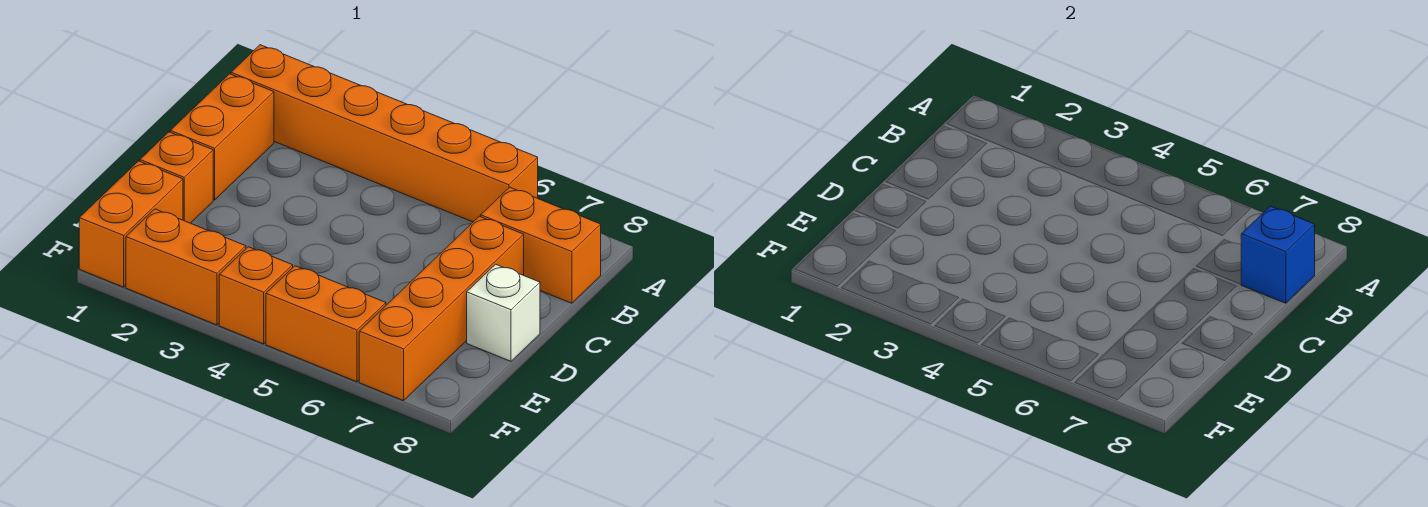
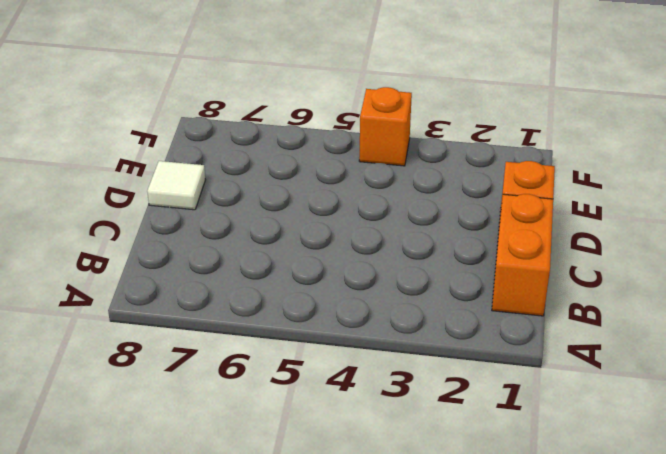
white 1x1 tile [147,161,205,210] -> white 1x1 brick [467,264,540,361]
none -> orange 1x6 brick [231,45,538,222]
none -> orange 1x2 brick [481,187,601,303]

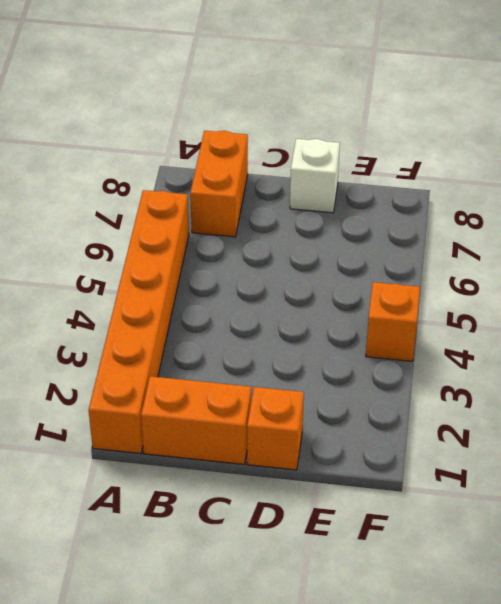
none -> orange 1x4 brick [359,216,524,401]
none -> orange 1x2 brick [79,161,183,287]

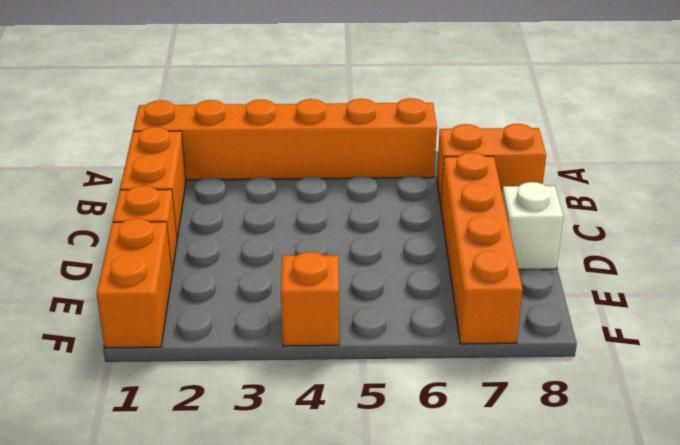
none -> orange 1x2 brick [126,209,246,325]
none -> orange 1x2 brick [266,266,386,382]

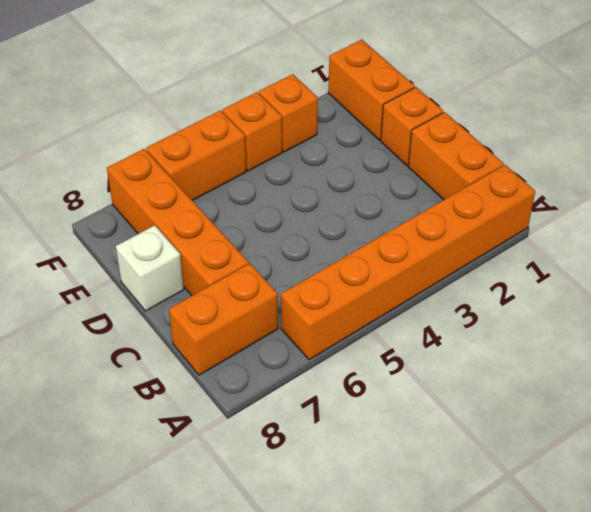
orange 1x1 brick [259,74,318,152] -> orange 1x2 brick [126,209,246,325]
none -> blue 1x1 brick [1241,206,1315,303]

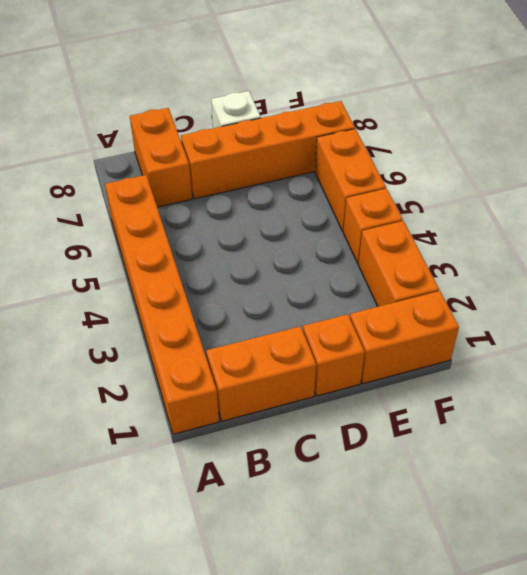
none -> blue 1x1 brick [1241,206,1315,303]

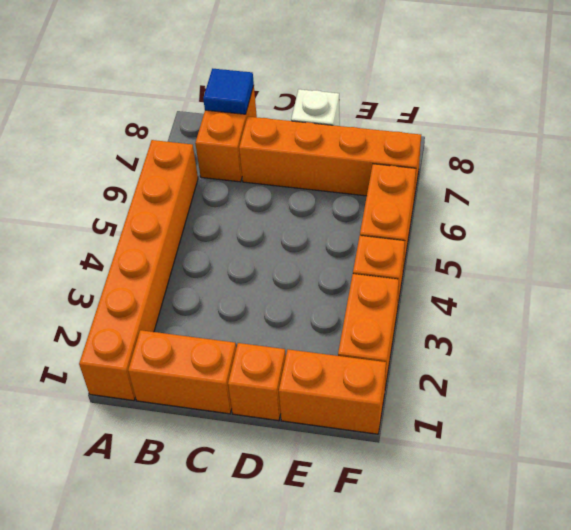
blue 1x1 tile [203,68,254,114] -> blue 1x1 brick [1241,206,1315,303]

